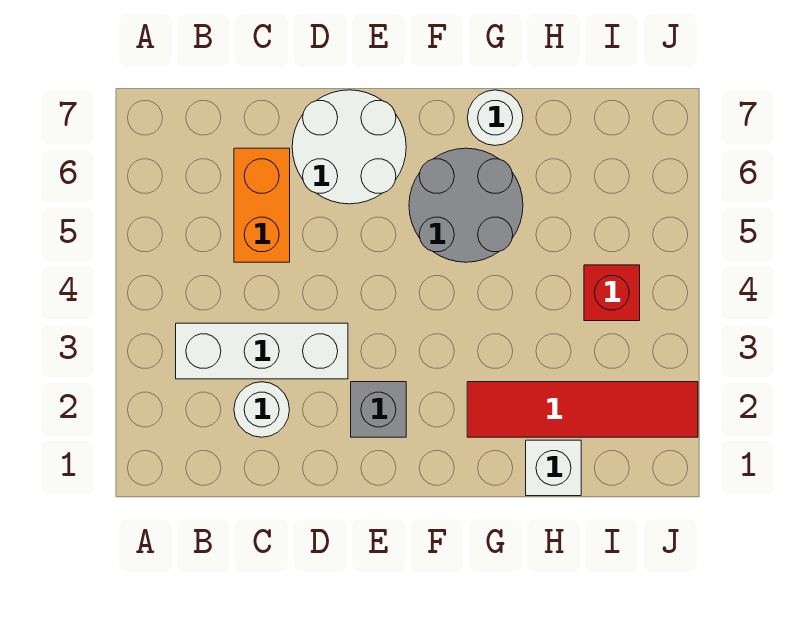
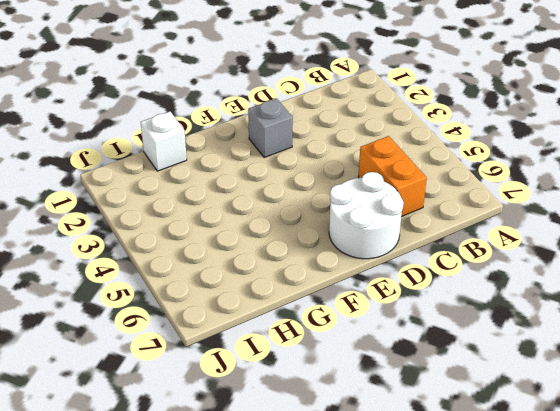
none -> white 1x3 brick [176,323,348,379]
none -> white 1x1 round brick [234,382,290,437]

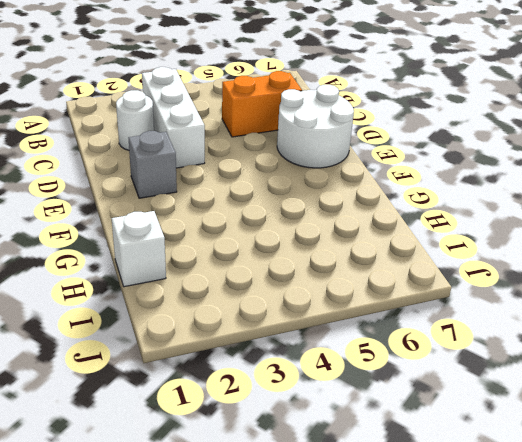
none -> grey 2x2 round brick [409,148,523,262]
none -> red 1x4 tile [467,382,698,437]

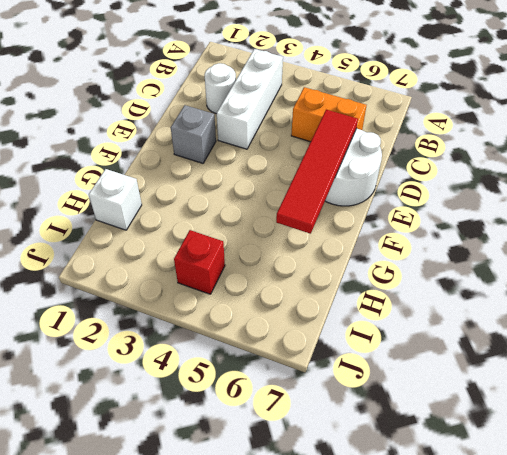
red 1x4 tile [276,110,358,234] -> red 1x4 tile moved to [467,382,698,437]
none -> grey 2x2 round brick [409,148,523,262]
none -> white 1x1 round brick [467,90,523,146]

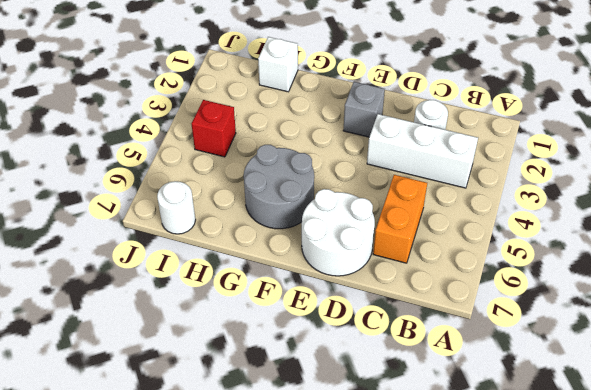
white 1x1 round brick [157,181,196,234] -> white 1x1 round brick moved to [467,90,523,146]
none -> red 1x4 tile [467,382,698,437]

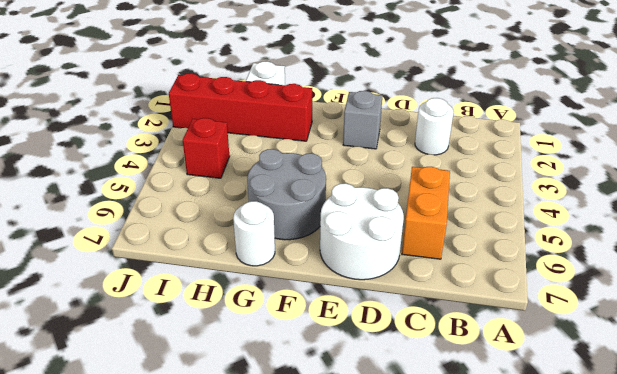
red 1x4 brick [169,73,312,141] -> red 1x4 tile [467,382,698,437]
none -> white 1x3 brick [176,323,348,379]

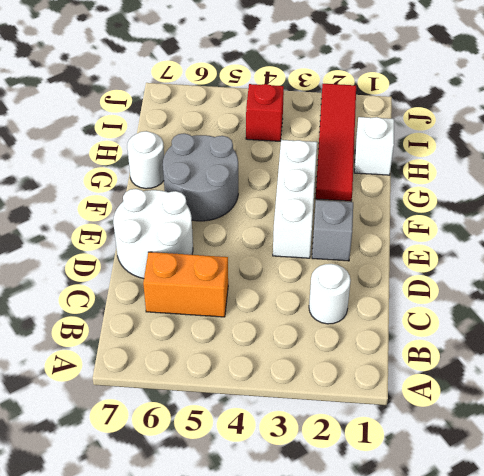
white 1x3 brick [273,140,317,258] -> white 1x3 brick moved to [176,323,348,379]

